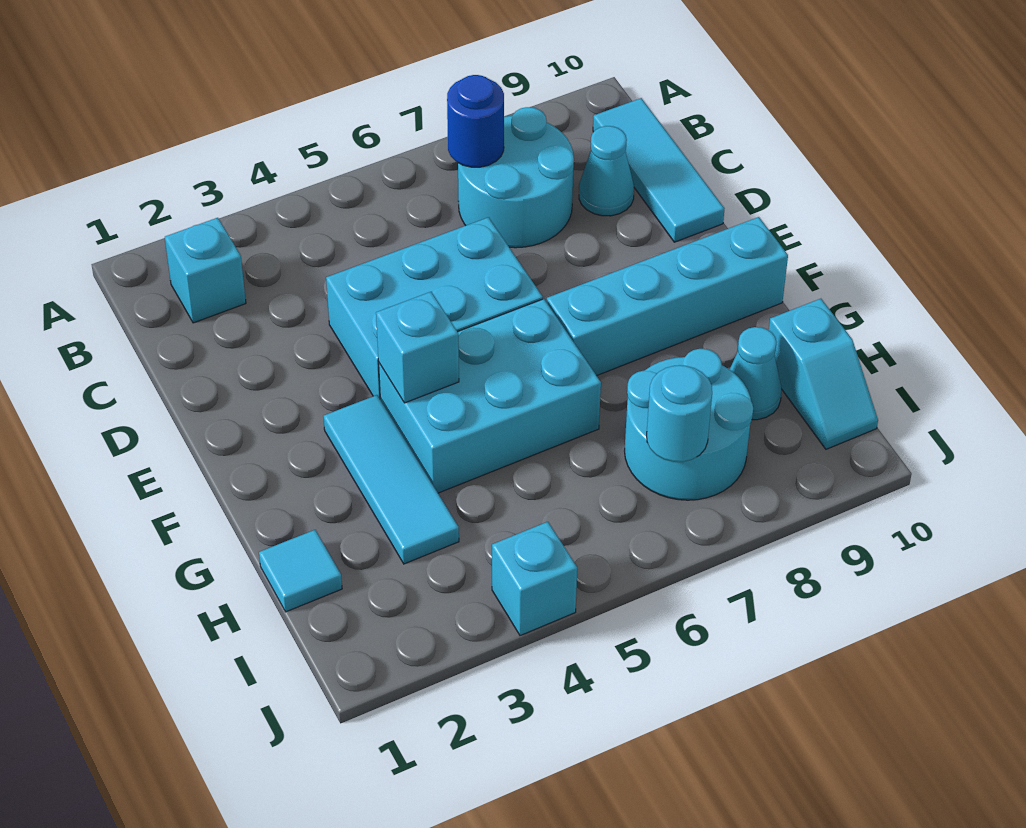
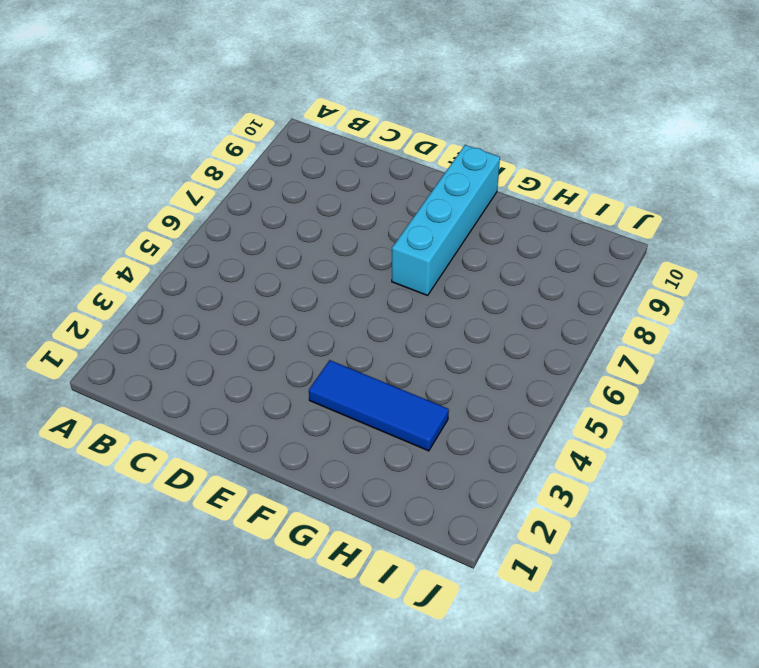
blue 1x3 tile [309,360,449,451] -> cyan 1x3 tile [323,395,459,564]
none -> cyan 1x1 brick [165,218,246,323]
none -> cyan 2x2 round brick [458,107,574,248]
none -> cyan 1x3 tile [593,98,724,242]

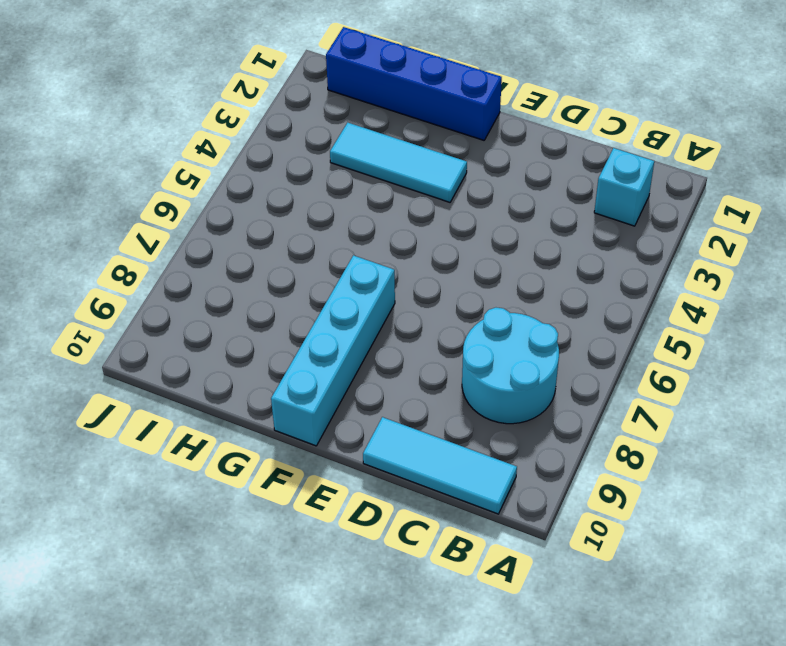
blue 1x4 brick [326,27,502,140] -> cyan 1x1 tile [259,530,342,612]
none -> cyan 1x1 cone [579,126,634,216]
none -> cyan 2x3 brick [326,217,543,398]
none -> cyan 2x3 brick [379,299,601,493]

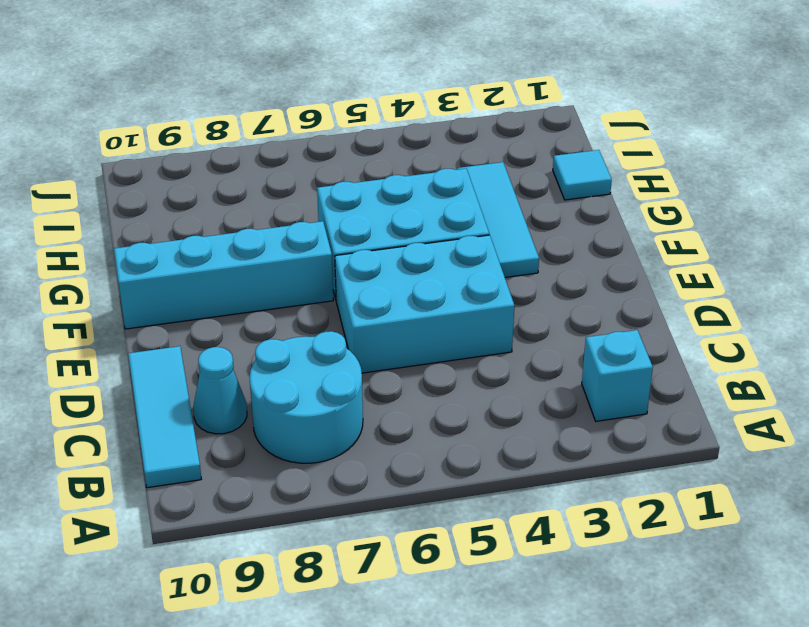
none -> cyan 2x2 round brick [625,349,753,500]
none -> cyan 1x1 cone [730,327,781,420]
none -> cyan 1x2 slope [769,299,878,449]

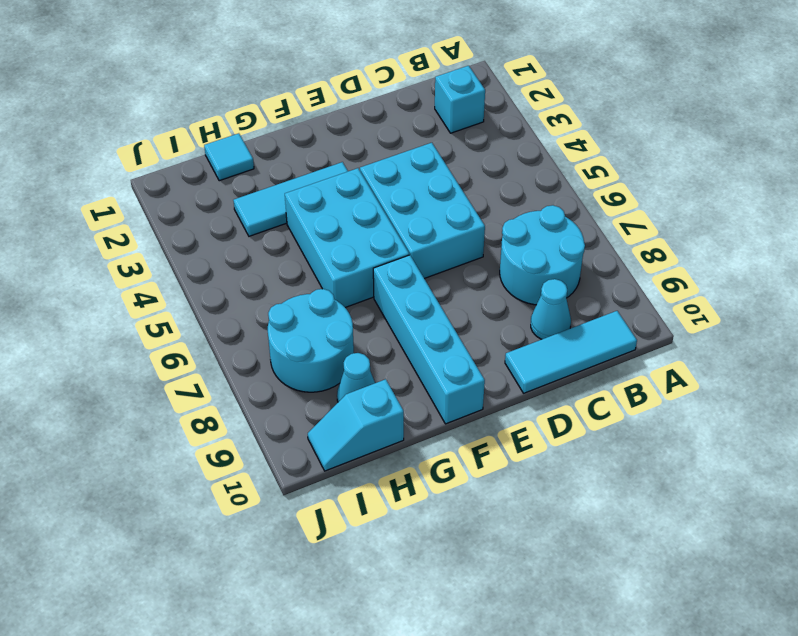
none -> cyan 1x1 brick [492,522,577,636]
none -> blue 1x1 round brick [447,75,504,167]
none -> cyan 1x1 brick [376,292,459,403]

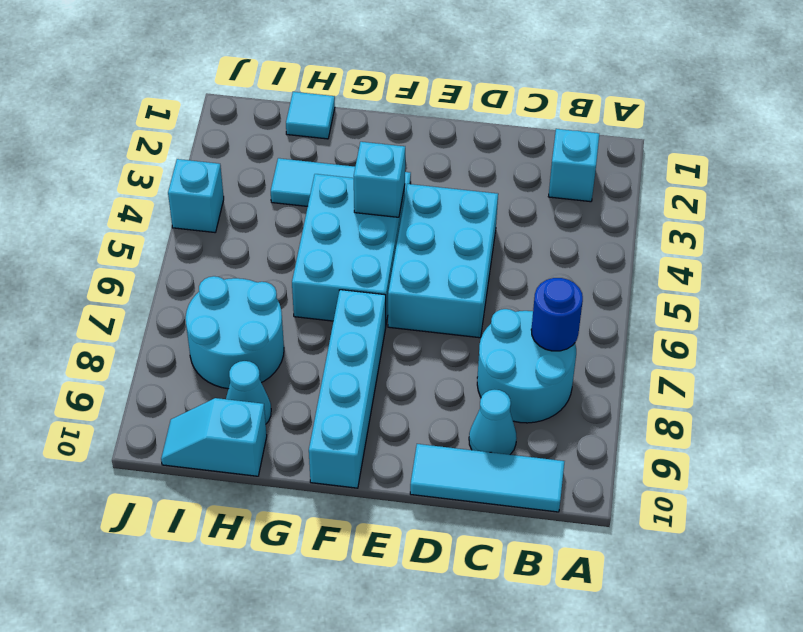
none -> cyan 1x1 round brick [647,365,712,462]

